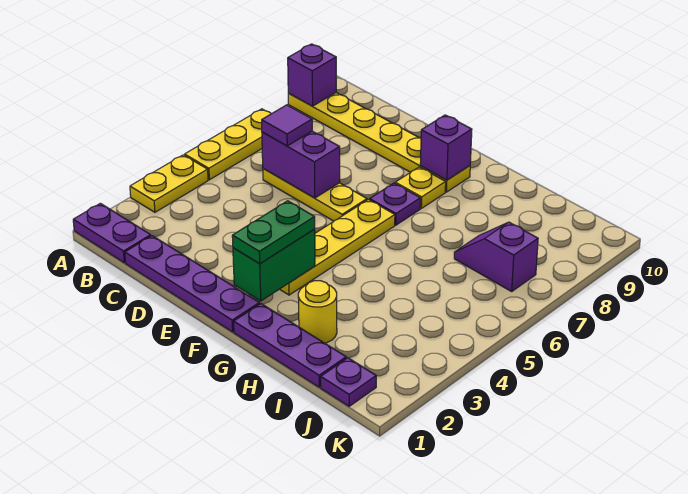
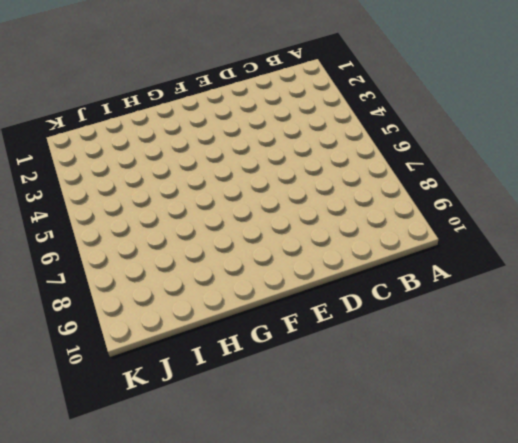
none -> purple 1x2 plate [73,203,151,263]
none -> yellow 1x2 plate [130,155,208,212]
none -> yellow 1x3 plate [185,109,271,180]

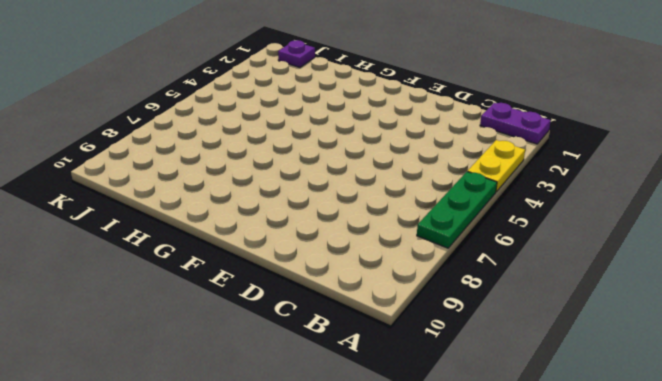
green 1x3 plate [417,171,497,248] -> yellow 1x3 plate [185,109,271,180]
none -> yellow 1x6 plate [288,93,470,192]
none -> purple 1x4 plate [125,236,260,332]
none -> yellow 1x3 plate [263,169,367,221]

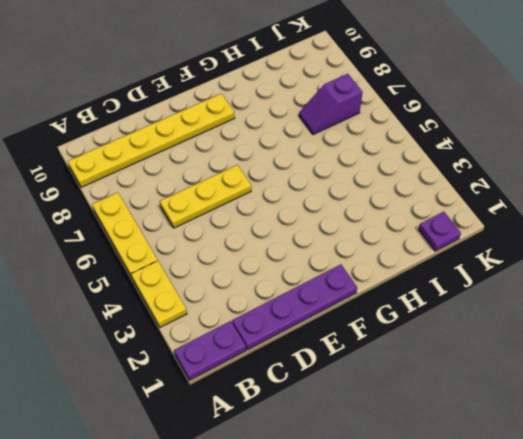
none -> yellow 1x4 plate [280,199,395,295]
none -> purple 1x1 plate [370,183,420,225]
none -> yellow 1x1 plate [395,167,446,208]

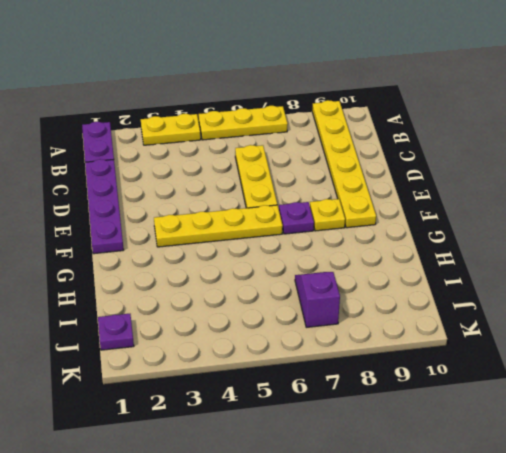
none -> purple 1x3 plate [234,304,346,387]
none -> yellow 1x1 round brick [298,281,337,343]
none -> purple 1x1 brick [288,44,336,106]

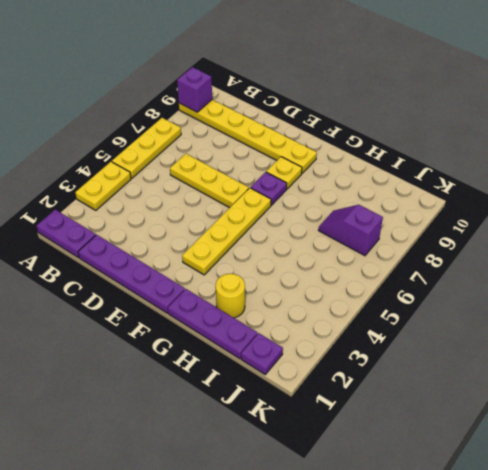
none -> purple 1x2 brick [262,131,340,198]
none -> green 1x2 brick [233,229,315,301]
none -> purple 1x1 brick [420,115,472,180]

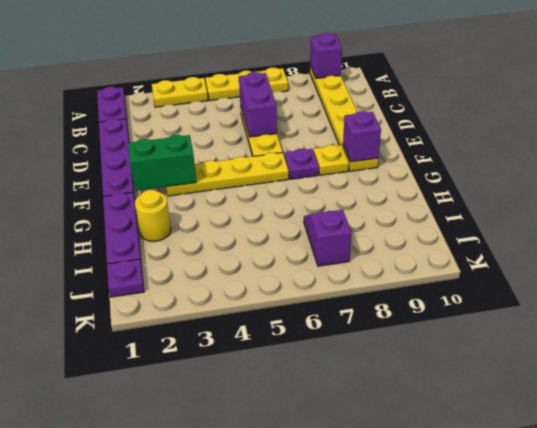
none -> purple 1x1 tile [262,105,312,146]
none -> green 1x2 plate [232,201,315,264]

